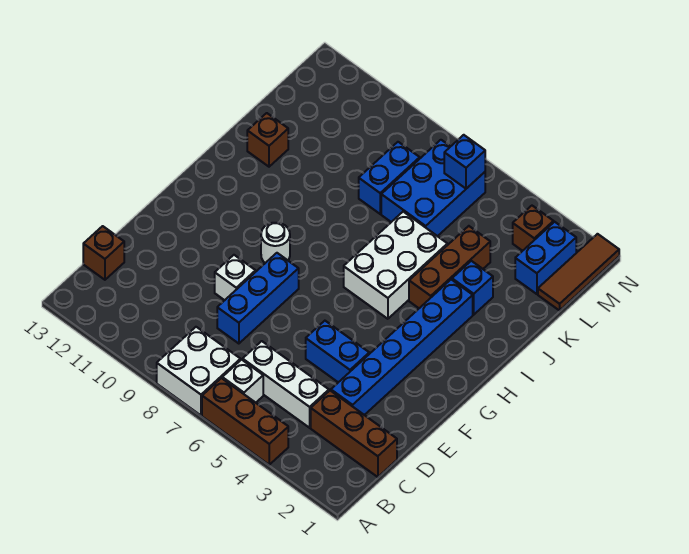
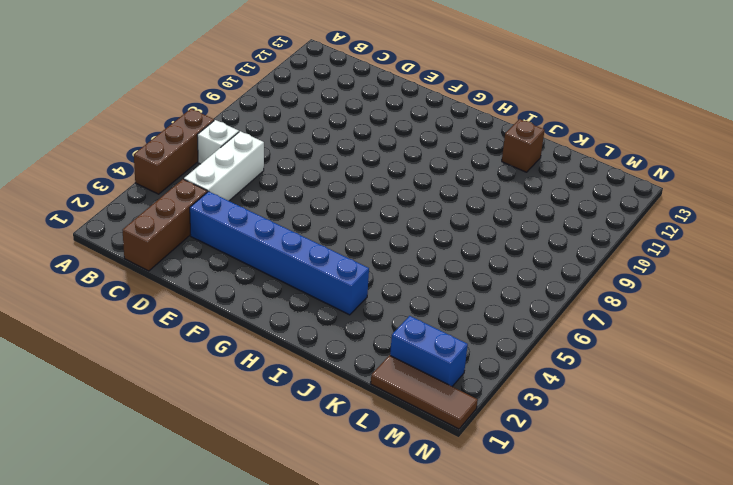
none -> white 2x2 brick [157,327,240,415]
none -> brown 1x1 brick [83,226,124,280]
none -> blue 1x3 brick [217,253,299,344]

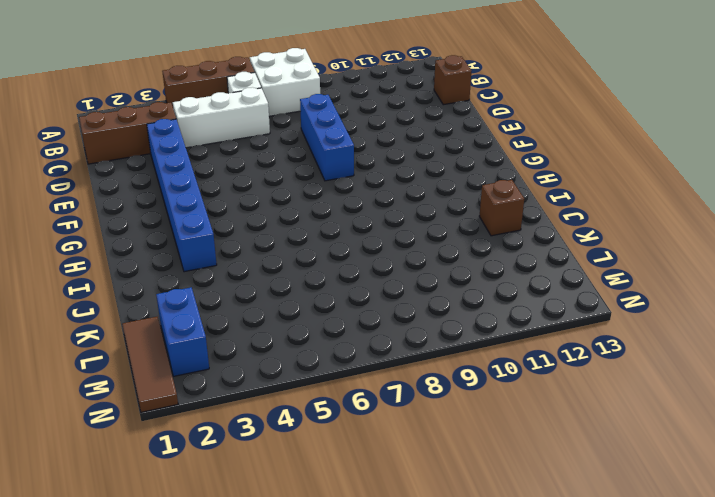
none -> blue 1x2 brick [306,321,369,382]
none -> white 1x1 brick [215,255,256,300]
none -> white 1x1 round brick [261,223,290,263]

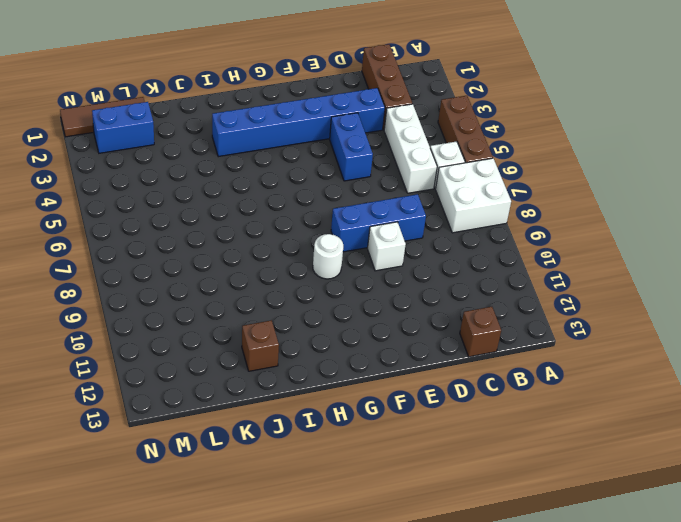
none -> white 2x3 brick [344,212,447,319]
none -> brown 1x3 brick [409,226,490,308]
none -> blue 1x1 brick [452,261,493,315]

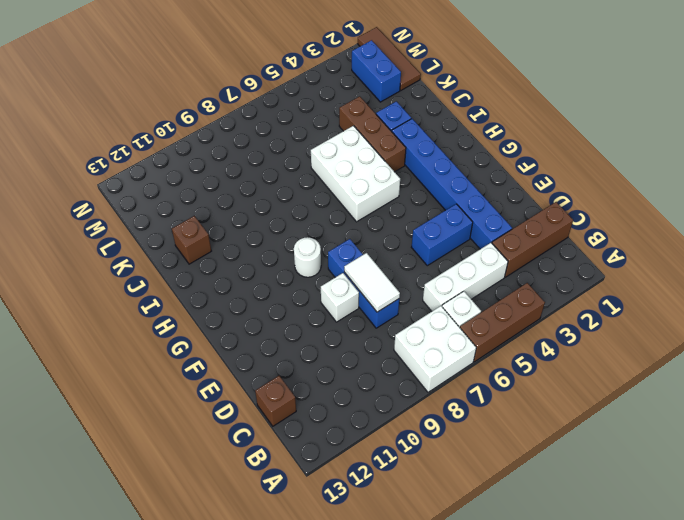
white 1x2 tile [344,253,400,312] -> none
none -> blue 2x3 brick [381,140,485,236]
none -> blue 1x2 brick [359,142,420,214]
none -> brown 1x1 brick [513,206,554,251]

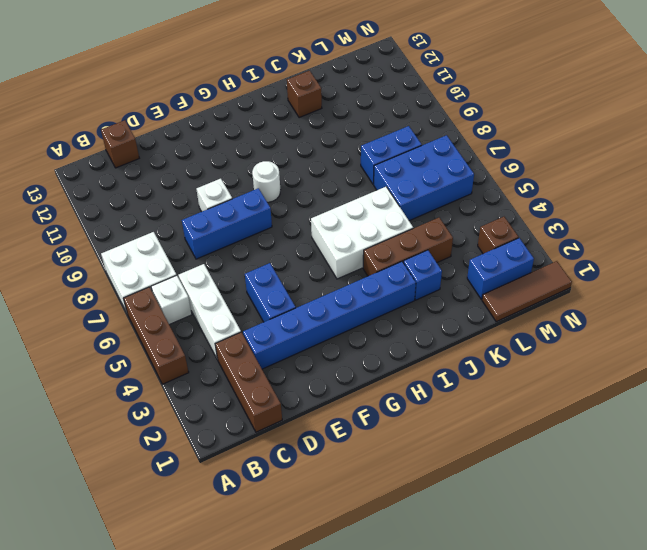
none -> blue 1x1 brick [444,135,485,189]

